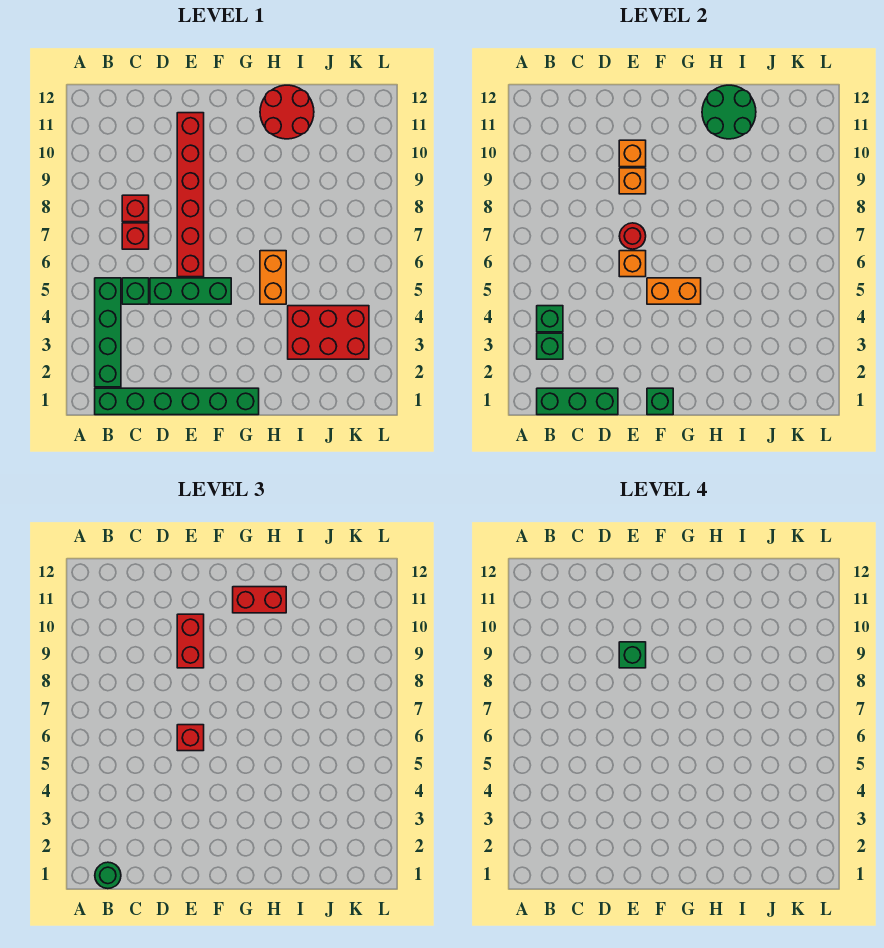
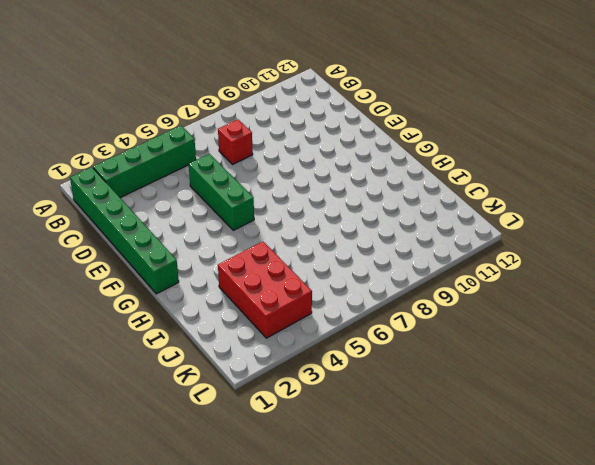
none -> green 1x1 brick [122,278,149,304]
none -> red 1x1 brick [122,195,149,222]
none -> red 1x6 brick [177,113,204,277]

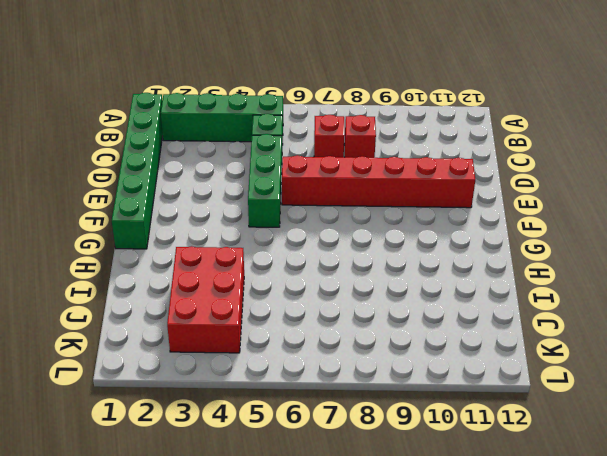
none -> orange 1x2 brick [260,251,286,304]
none -> red 2x2 round brick [260,85,314,139]
none -> green 1x3 brick [537,388,618,415]

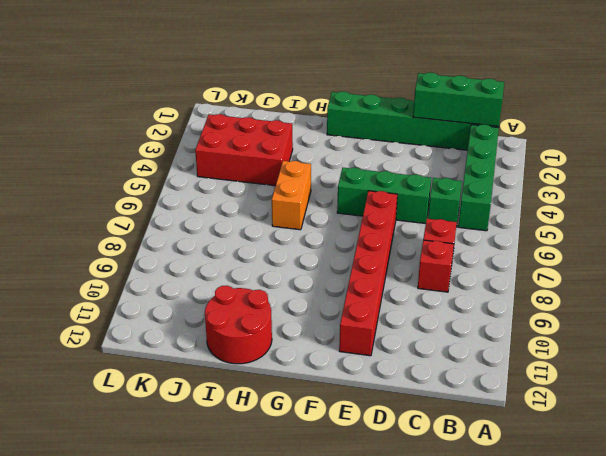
none -> green 1x1 brick [537,333,563,359]
none -> green 1x1 brick [537,306,563,332]
none -> orange 1x1 brick [619,251,646,277]

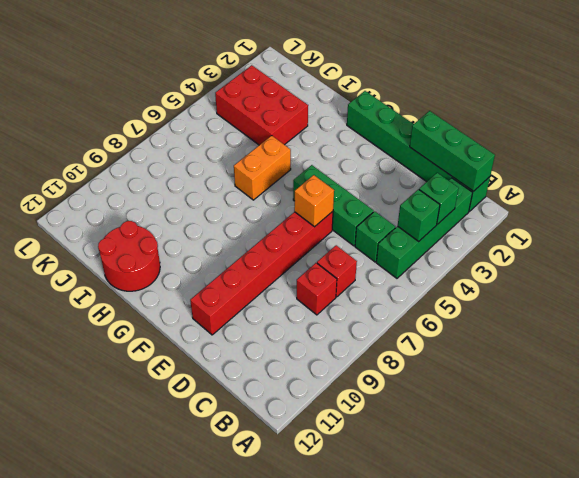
none -> red 1x1 round brick [619,223,646,249]
none -> orange 1x1 brick [619,168,646,194]
none -> orange 1x1 brick [619,140,646,167]

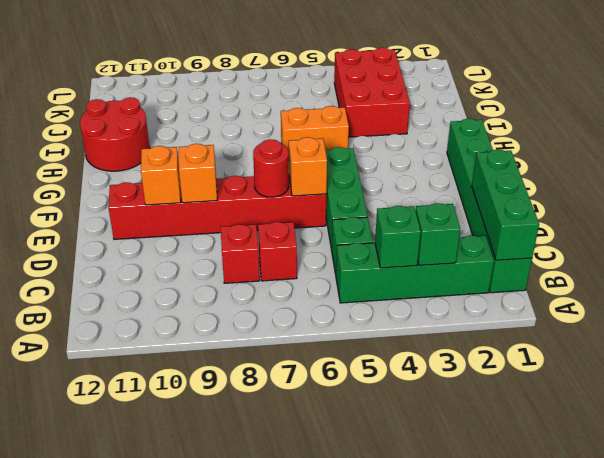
none -> green 1x1 brick [647,388,673,415]
none -> orange 1x2 brick [647,278,701,304]
none -> green 2x2 round brick [702,85,756,139]

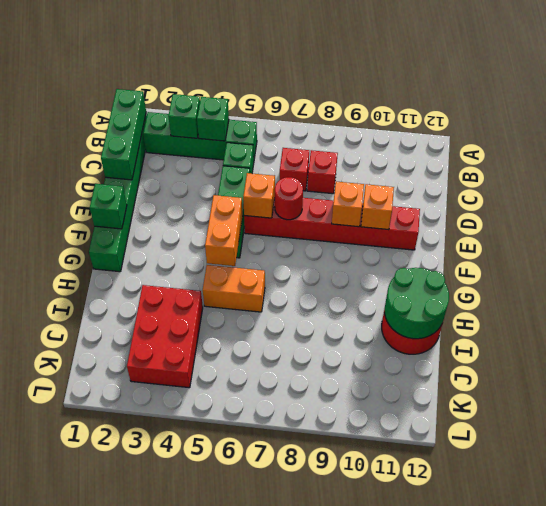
none -> green 1x1 round brick [95,862,121,889]
none -> red 1x1 brick [177,725,204,751]
none -> red 1x2 brick [177,614,204,668]

